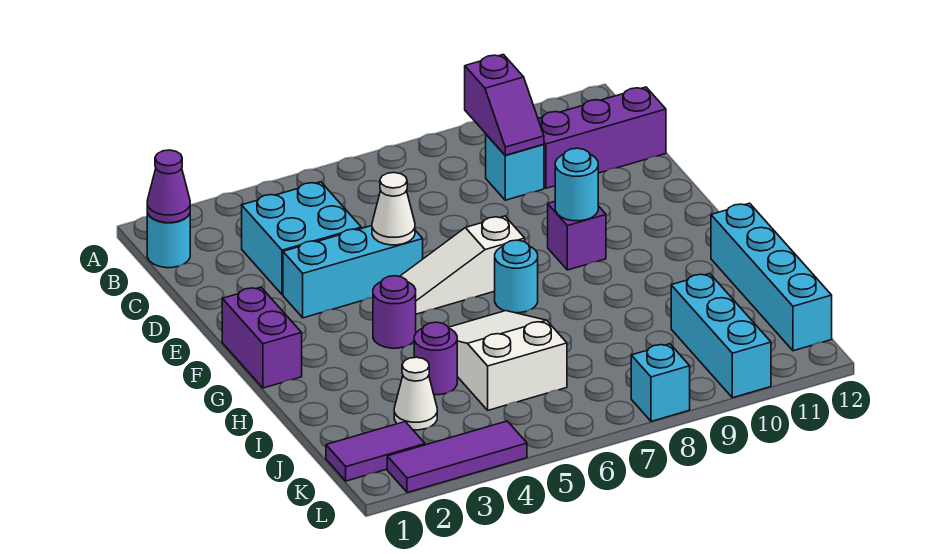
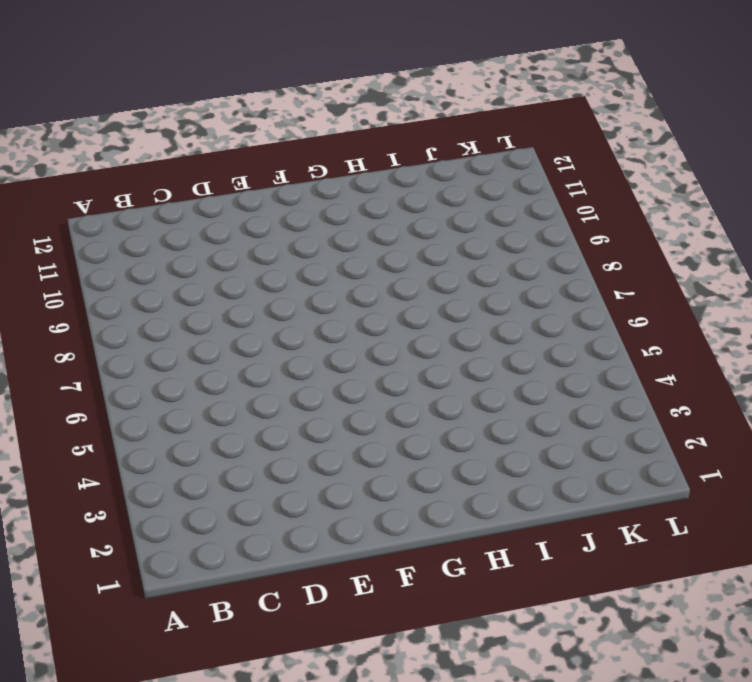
none -> cyan 1x1 round brick [147,213,190,268]
none -> cyan 2x2 brick [242,182,361,295]
none -> cyan 1x1 brick [486,134,544,200]

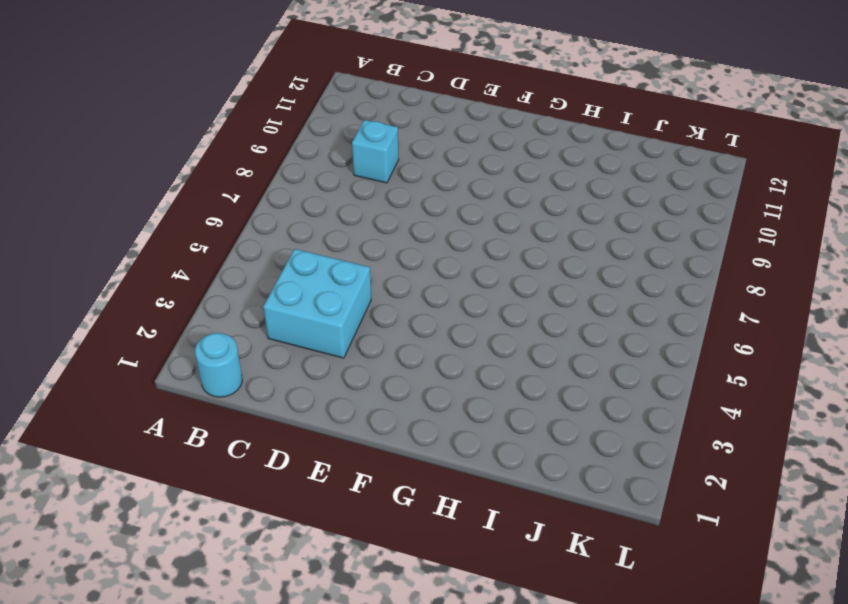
none -> purple 1x3 brick [538,87,666,188]
none -> cyan 1x3 brick [283,226,423,318]
none -> purple 1x2 brick [222,287,302,388]

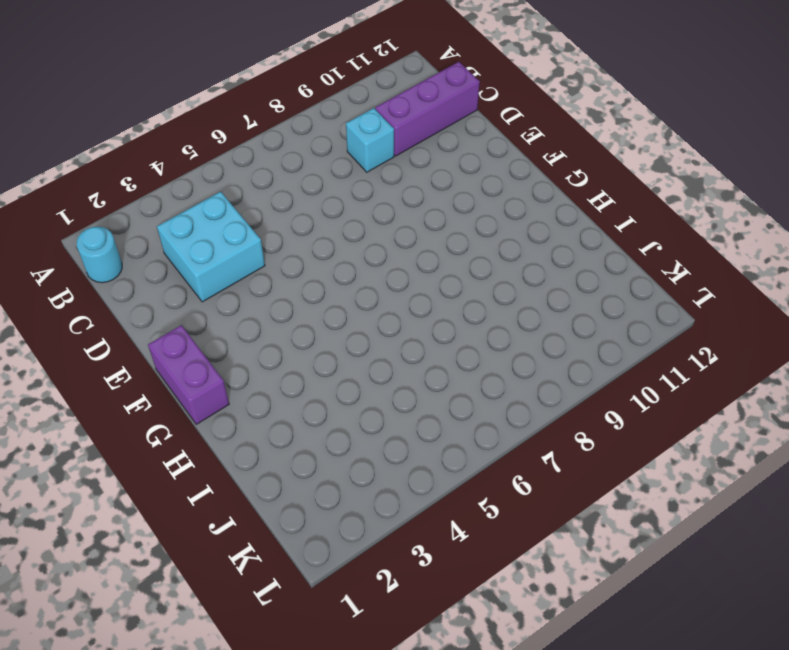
none -> cyan 1x3 brick [283,226,423,318]
none -> white 1x3 slope [400,216,525,314]
none -> purple 1x1 brick [548,202,606,270]

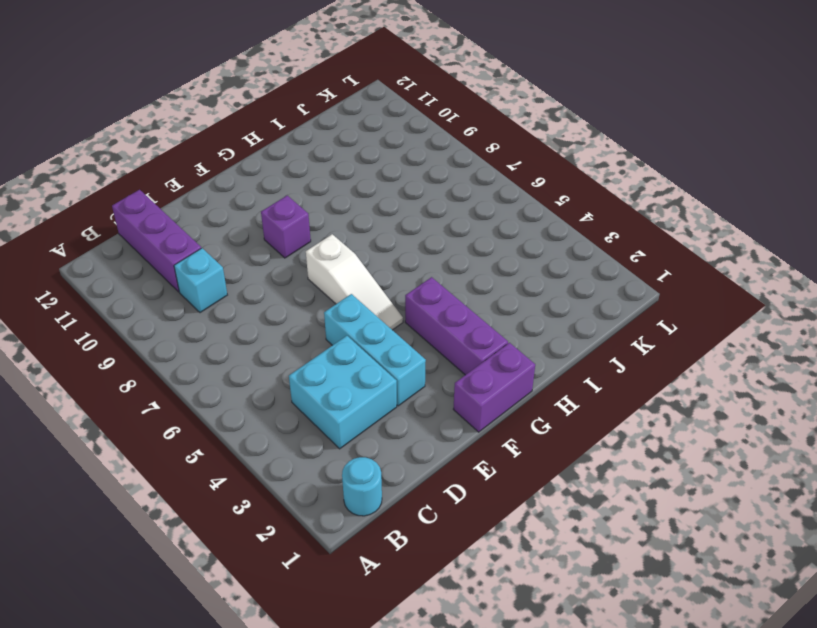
purple 1x3 brick [405,277,508,375] -> purple 1x1 round brick [373,276,416,348]
none -> cyan 1x1 round brick [495,240,538,313]
none -> white 2x3 slope [448,311,567,410]
none -> cyan 1x4 brick [711,203,832,351]

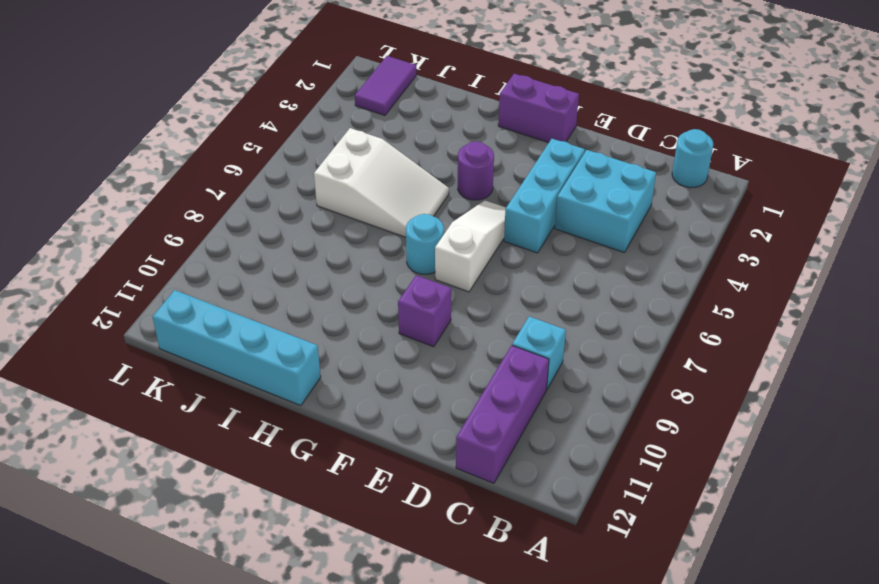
none -> purple 1x1 round brick [414,322,457,395]
none -> white 1x1 cone [394,357,437,430]
none -> cyan 1x3 brick [671,274,771,398]

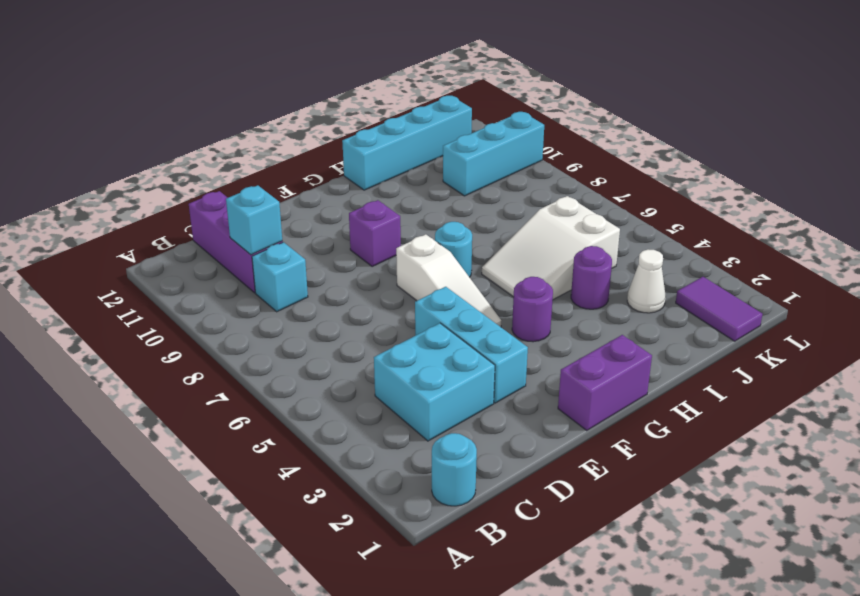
cyan 1x1 brick [226,185,282,255] -> cyan 1x1 brick moved to [631,344,690,421]
none -> purple 1x3 tile [387,421,527,493]
none -> purple 1x1 cone [147,150,190,223]
none -> purple 1x2 slope [465,54,544,155]

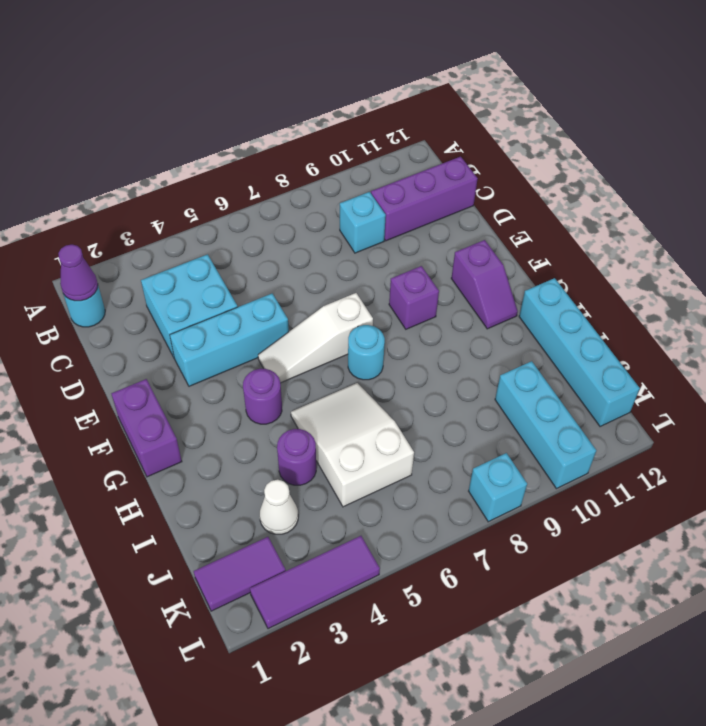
purple 1x2 slope [451,240,518,329] -> purple 1x2 slope moved to [465,54,544,155]
none -> white 1x1 cone [372,173,415,245]
none -> cyan 1x1 round brick [555,148,598,221]

